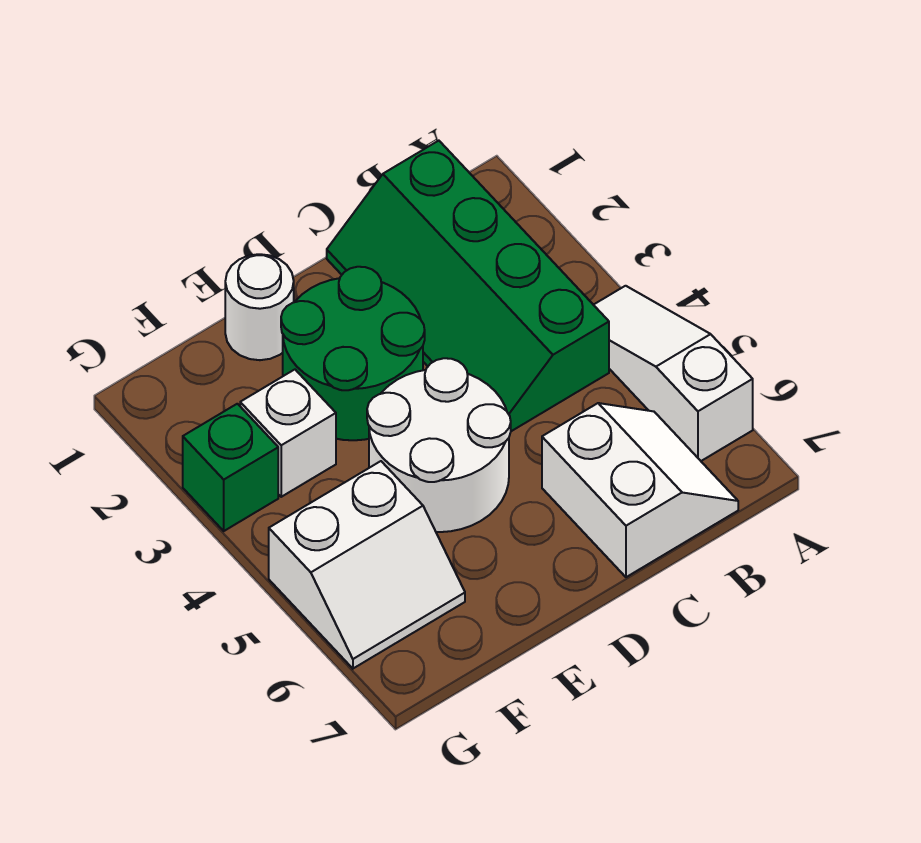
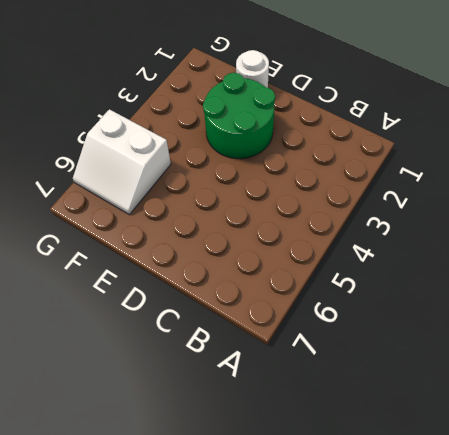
none -> white 1x3 slope [594,286,753,461]
none -> green 2x4 slope [327,141,609,431]

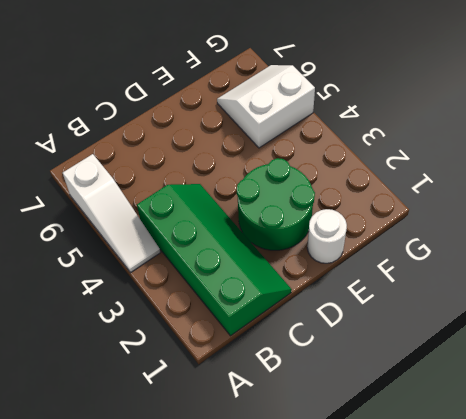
none -> white 2x2 slope [542,403,738,577]
none -> white 2x2 round brick [367,358,511,532]

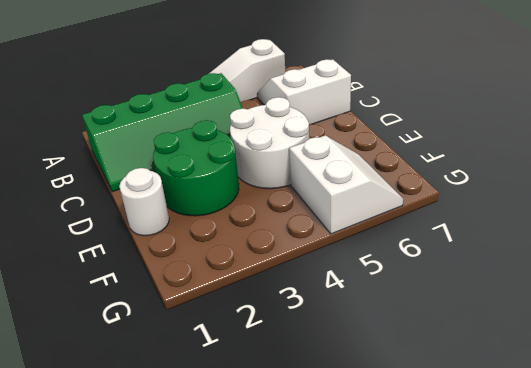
none -> white 1x1 brick [240,370,336,497]
none -> green 1x1 brick [183,404,278,531]

